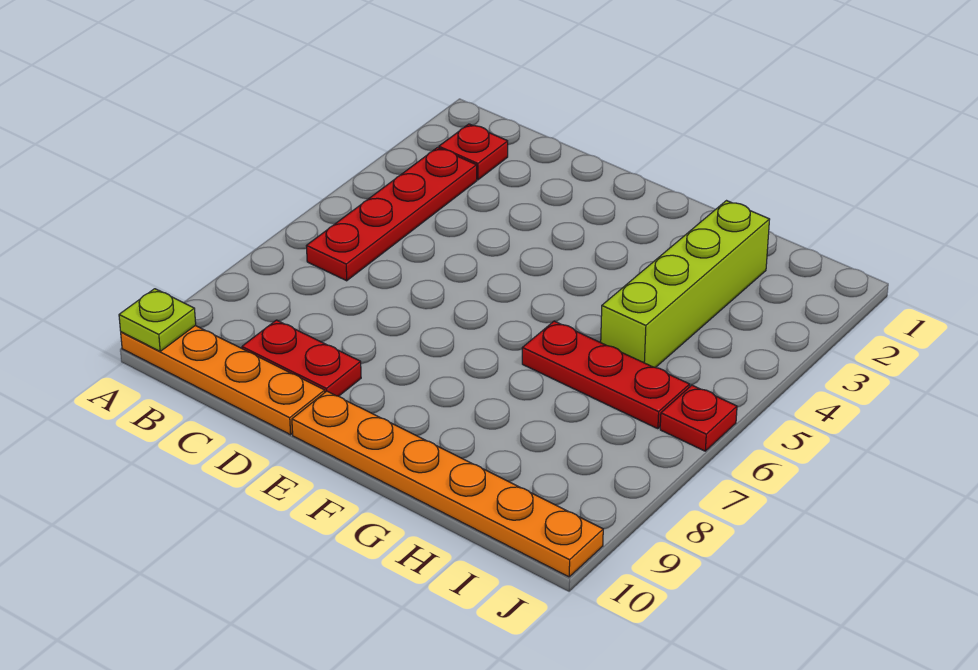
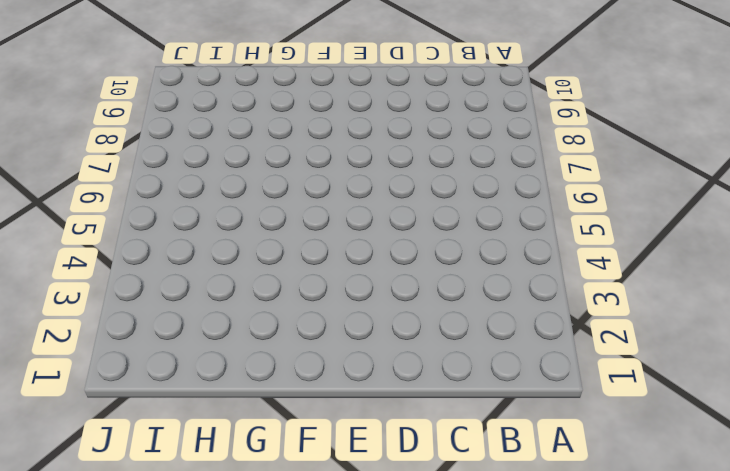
none -> orange 1x4 plate [121,326,325,435]
none -> red 1x1 plate [439,124,508,180]

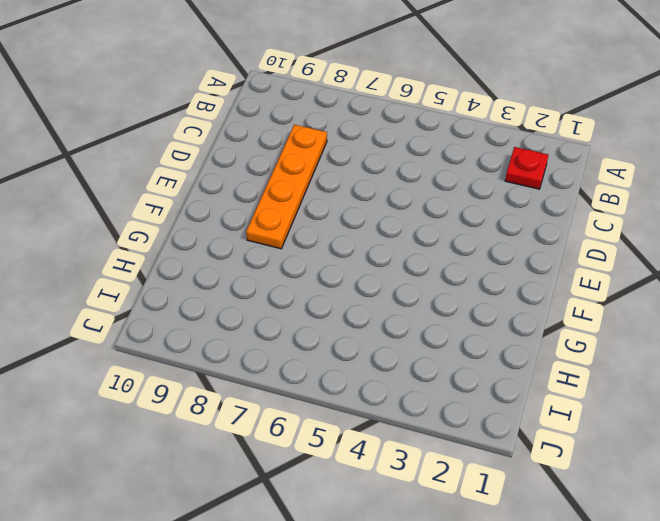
orange 1x4 plate [246,125,327,249] -> orange 1x4 plate moved to [121,326,325,435]
none -> red 1x4 plate [307,148,477,281]
none -> red 1x2 plate [242,320,361,396]

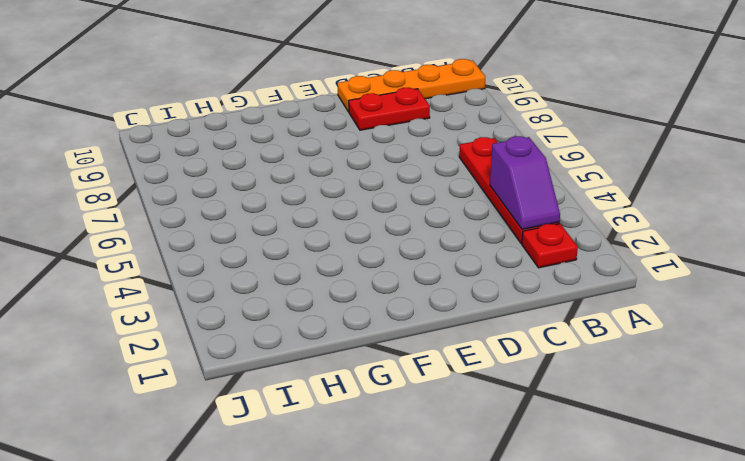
purple 1x2 slope [490,136,560,229] -> none
none -> orange 1x6 plate [292,391,603,577]
none -> red 1x3 plate [522,321,690,429]

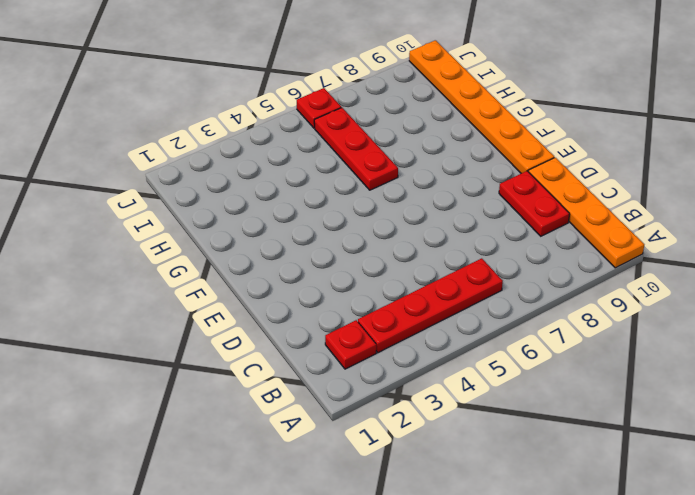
none -> lime 1x4 brick [601,201,770,368]
none -> lime 1x1 plate [119,289,196,351]

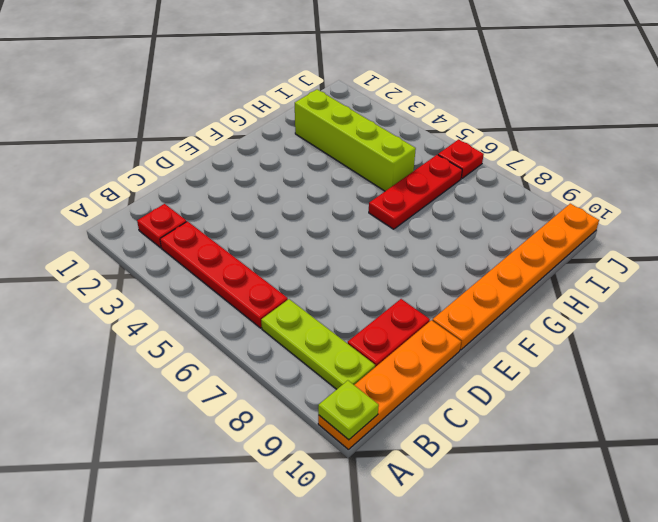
lime 1x3 plate [261,299,375,389] -> none

